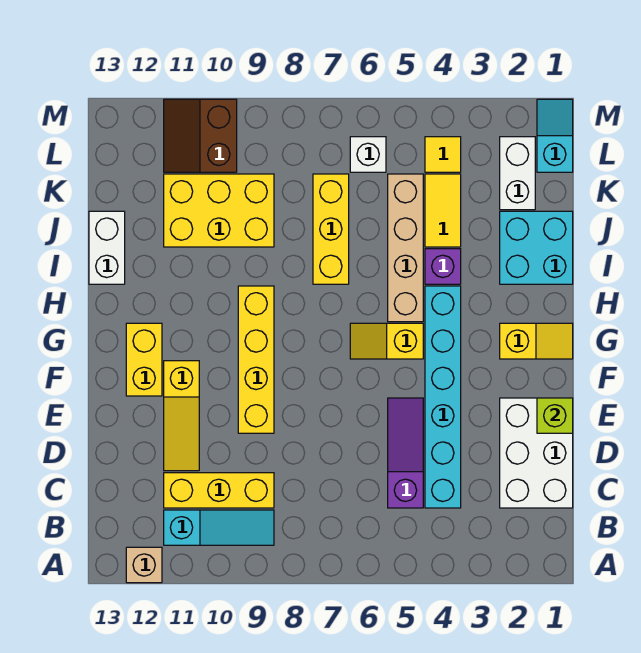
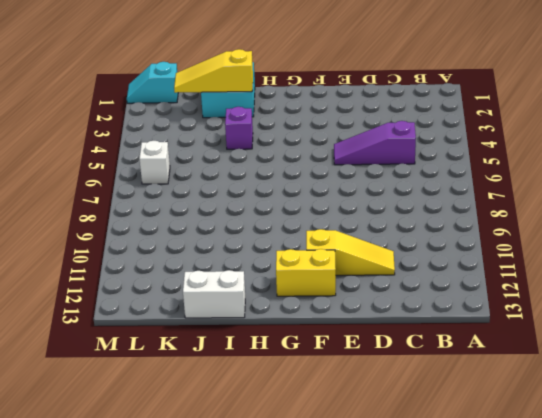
yellow 1x3 slope [174,49,253,93] -> none
none -> tan 1x1 brick [126,547,162,583]
none -> cyan 1x3 slope [164,510,274,545]
none -> white 2x3 brick [500,398,573,508]

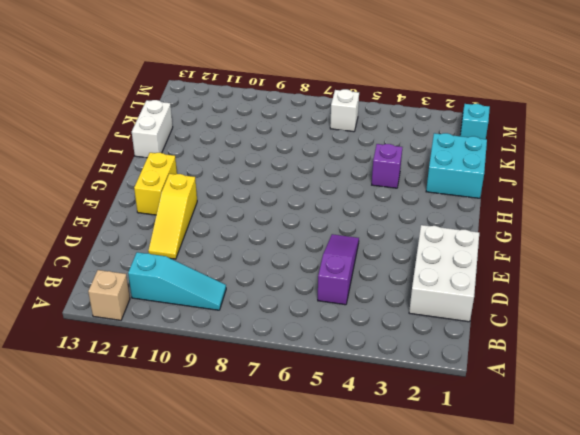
none -> cyan 1x6 brick [425,286,461,508]
none -> yellow 1x3 brick [164,473,274,508]
none -> yellow 1x4 brick [238,286,274,433]

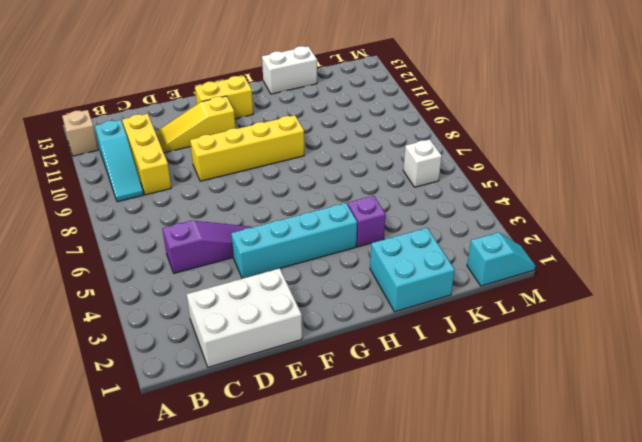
cyan 1x4 brick [231,203,357,279] -> cyan 1x6 brick [425,286,461,508]
none -> yellow 1x2 slope [500,323,573,359]
none -> yellow 1x2 slope [350,323,423,359]
none -> tan 1x4 brick [388,174,423,322]

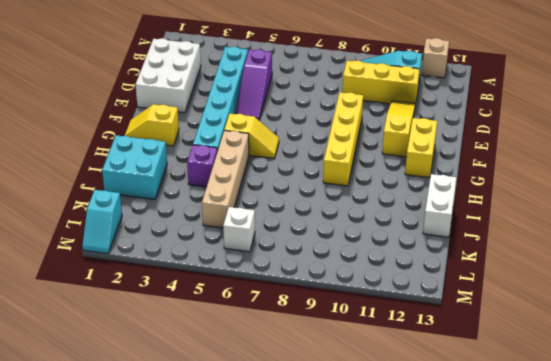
none -> yellow 1x3 brick [313,174,349,284]
none -> yellow 1x2 tile [425,174,461,247]
none -> yellow 2x3 brick [164,174,274,247]

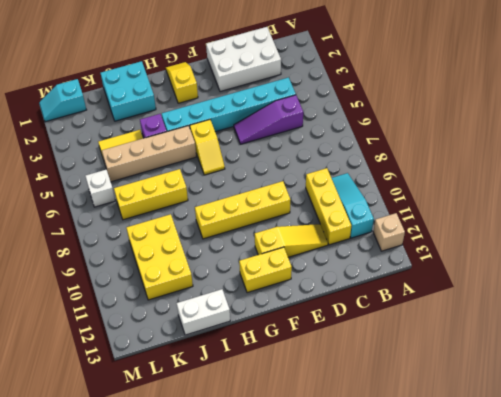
none -> white 1x2 brick [500,137,535,210]
none -> yellow 1x1 tile [425,137,461,172]
none -> brown 2x2 slope [164,99,237,172]

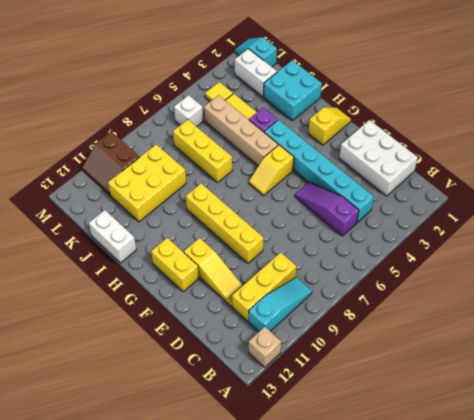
none -> lime 1x1 brick [537,398,573,433]

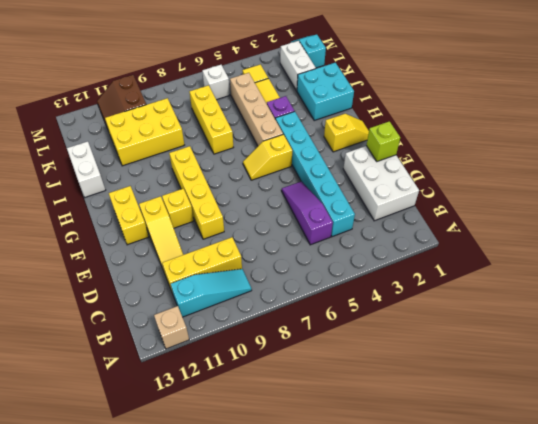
yellow 1x1 brick [162,189,194,228] -> none

